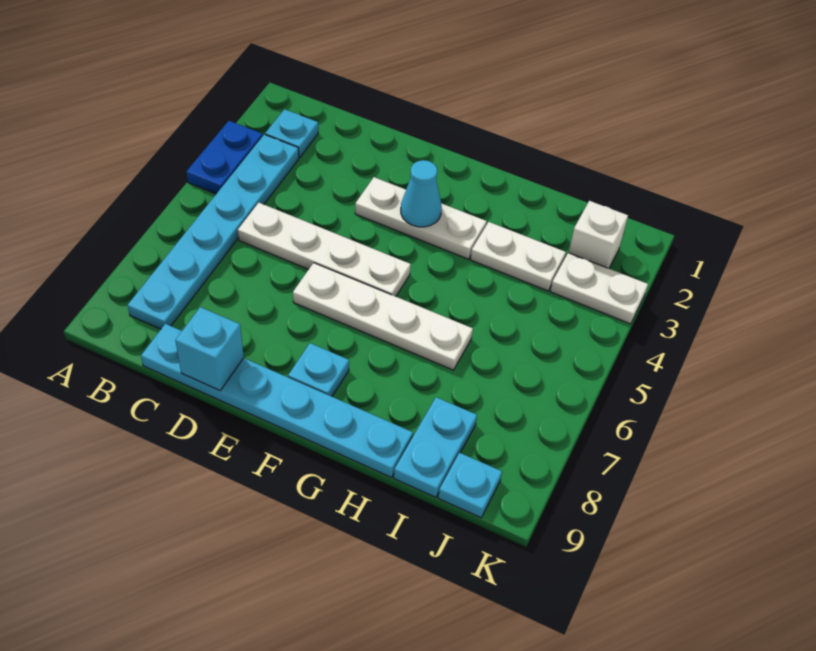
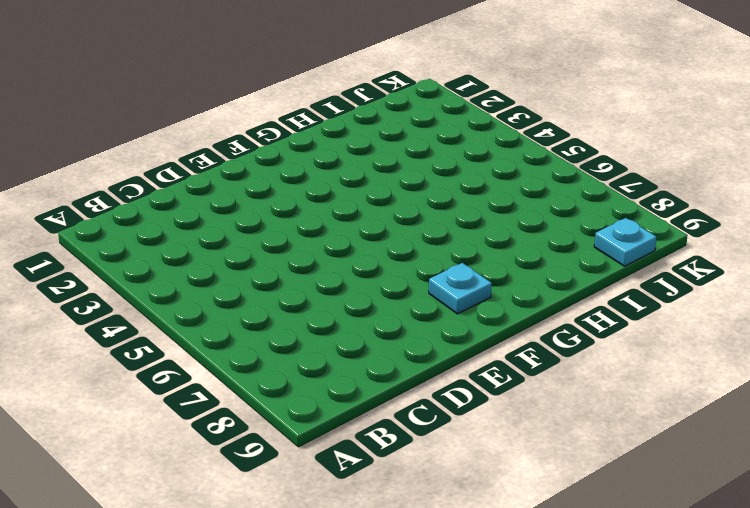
none -> blue 1x2 plate [186,121,263,194]
none -> cyan 1x1 plate [265,109,318,158]
none -> cyan 1x6 plate [128,134,299,329]

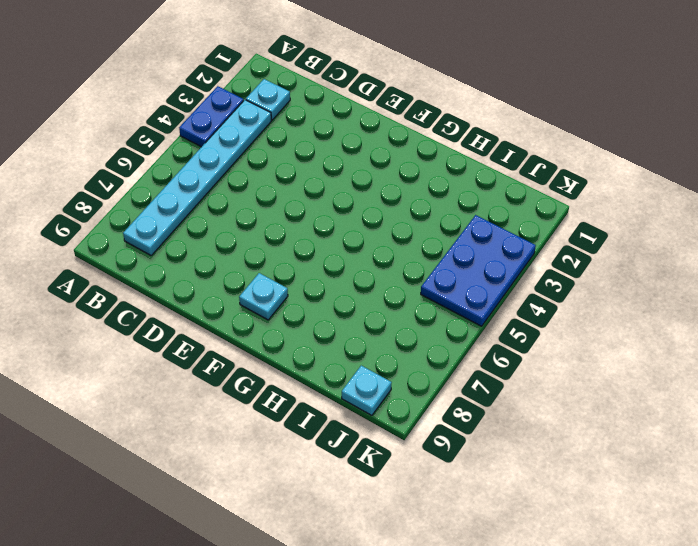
blue 2x3 plate [421,215,536,326] -> white 1x2 plate [550,253,648,324]
none -> white 1x4 plate [238,203,411,296]
none -> cyan 1x6 plate [141,324,413,477]
none -> white 1x3 plate [355,177,487,259]

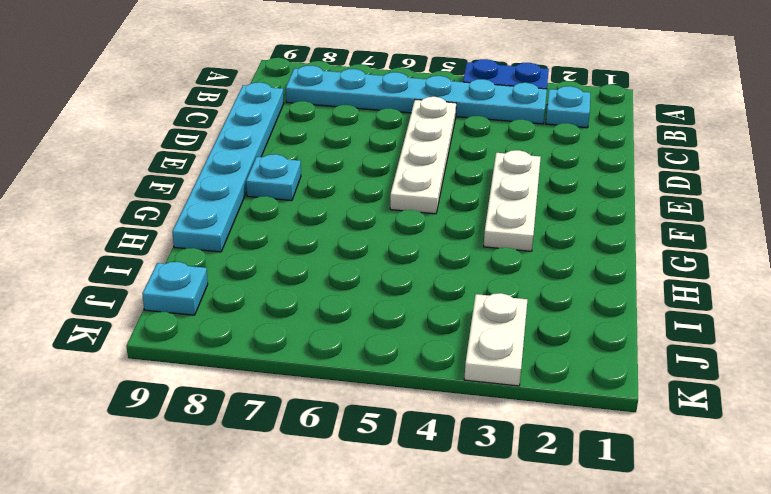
none -> white 1x4 plate [293,263,473,370]
none -> white 1x2 plate [470,222,566,291]
none -> cyan 1x2 plate [394,397,477,497]

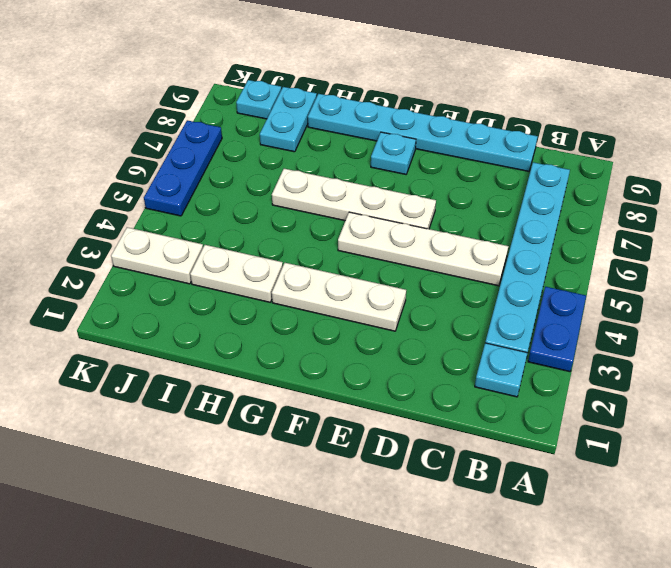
blue 1x3 plate [144,120,222,216] -> none
none -> white 1x1 brick [569,201,628,268]
none -> cyan 1x1 brick [175,307,244,391]
none -> cyan 1x1 cone [401,160,442,227]

